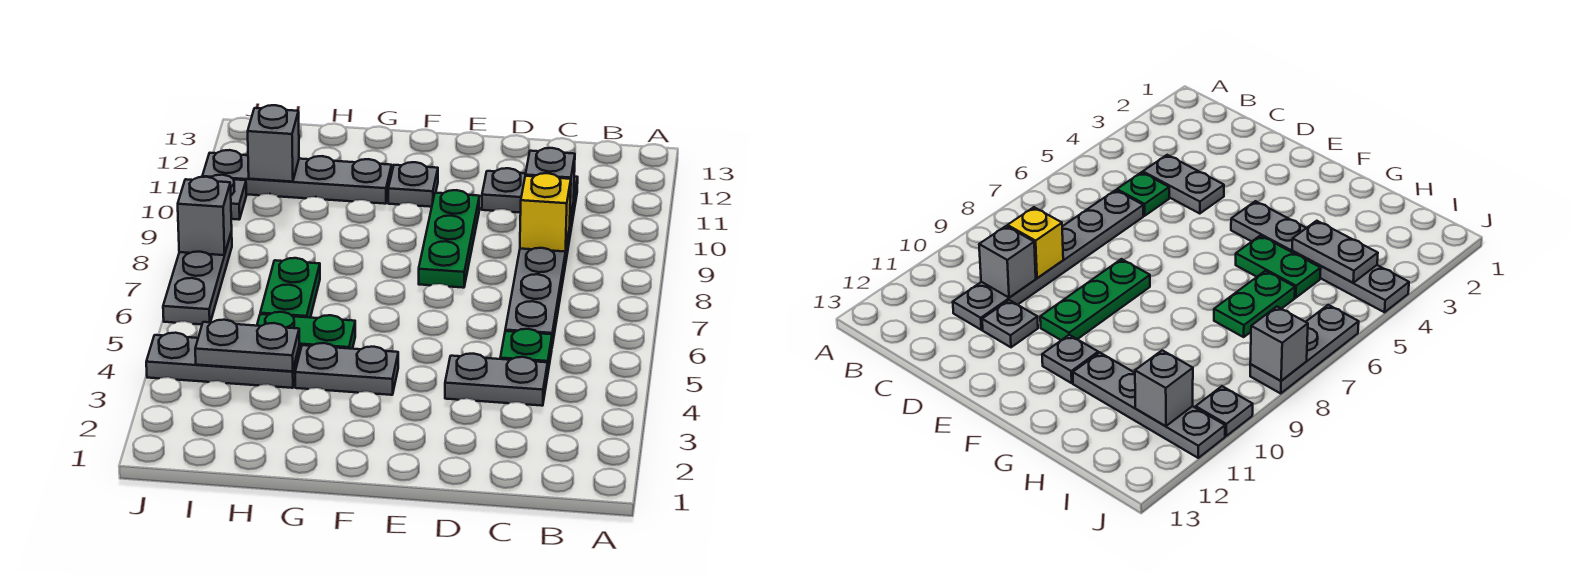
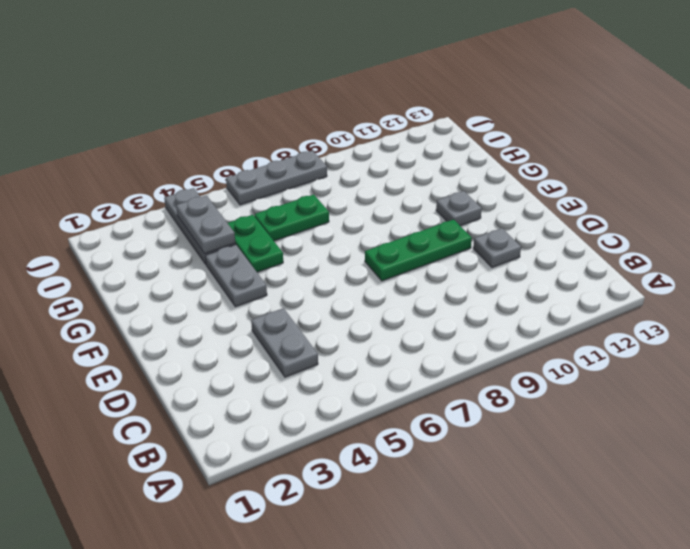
none -> green 1x1 plate [500,329,552,376]
none -> grey 1x6 plate [505,177,578,346]
none -> grey 1x4 plate [202,150,392,204]

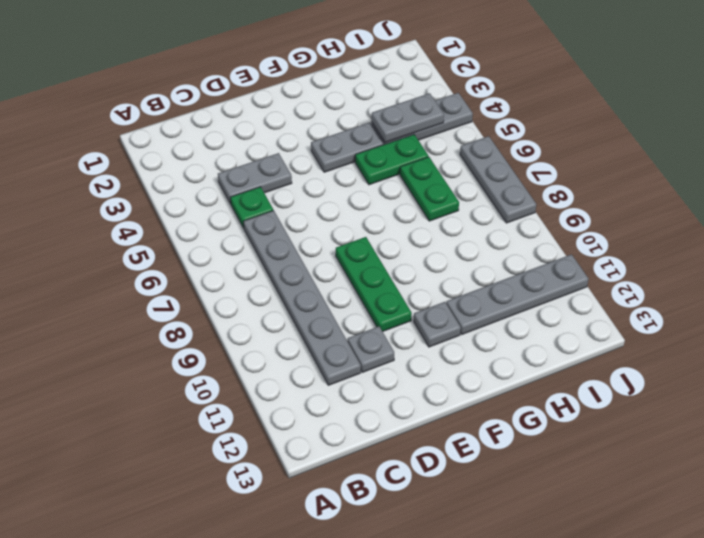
none -> grey 1x1 plate [210,175,246,220]
none -> yellow 1x1 brick [520,173,571,252]
none -> grey 1x1 brick [525,148,575,221]

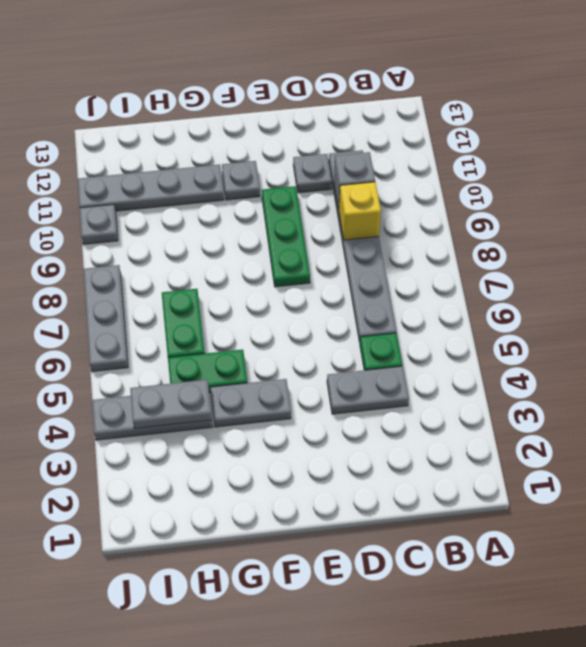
none -> grey 1x1 brick [248,105,299,182]
none -> grey 1x1 brick [178,177,232,255]

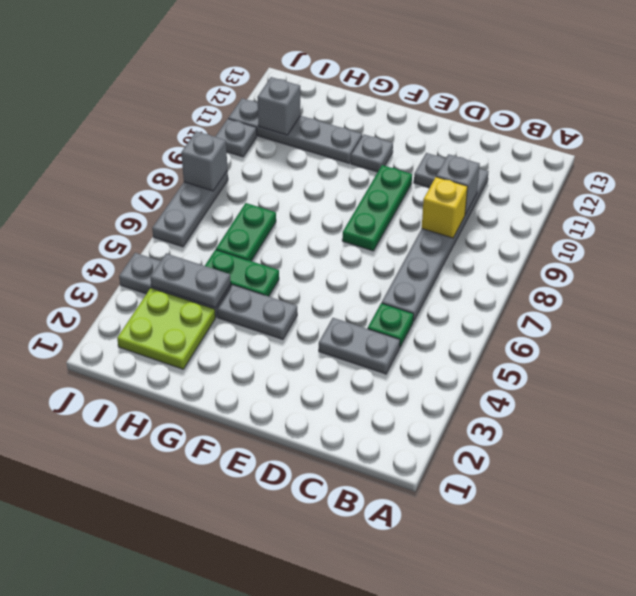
lime 2x2 plate [117,288,215,369] -> none

